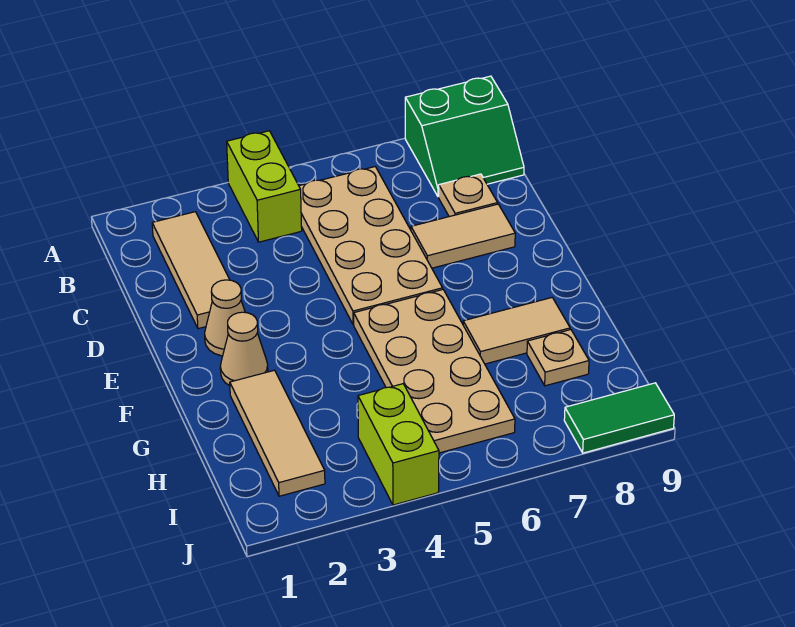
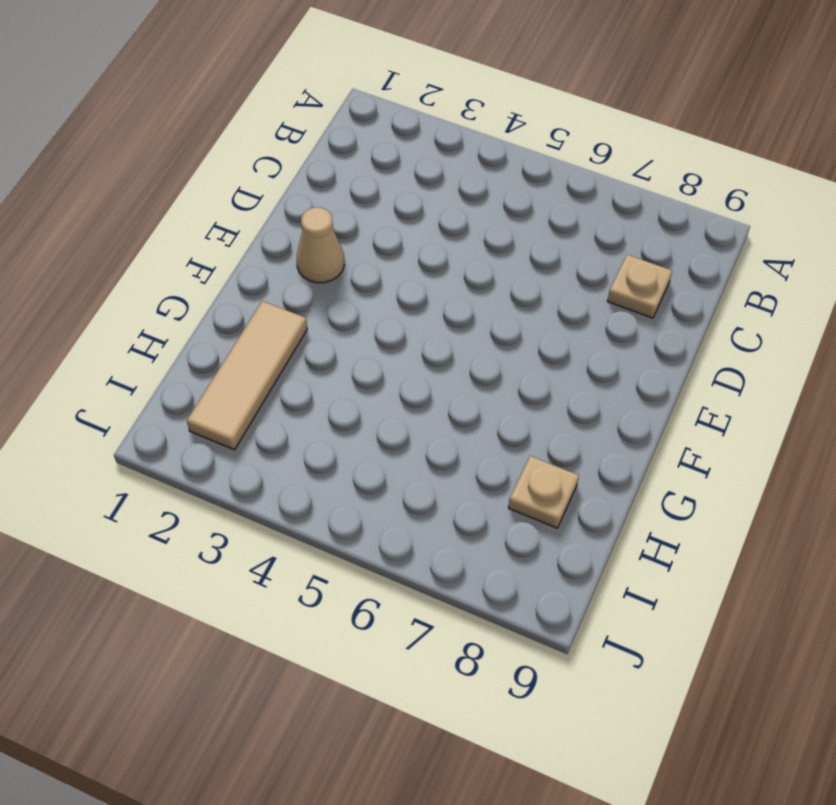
none -> lime 1x2 brick [227,131,302,242]
none -> green 2x2 slope [405,76,524,197]
none -> tan 1x3 tile [152,212,230,329]

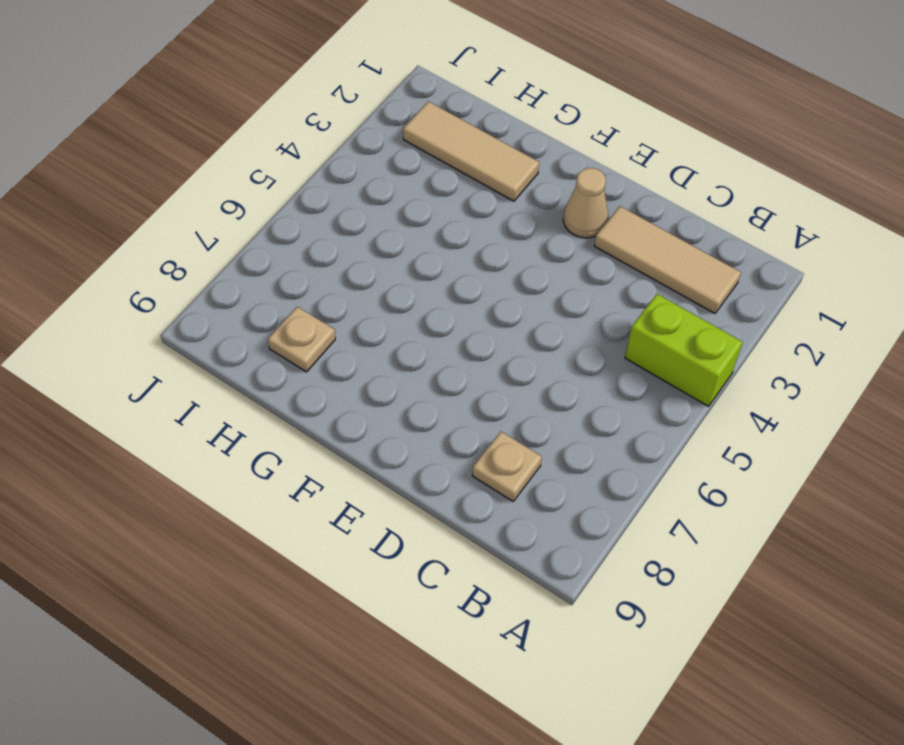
none -> green 2x2 slope [405,76,524,197]
none -> tan 2x4 plate [299,167,443,325]
none -> tan 1x2 tile [411,204,515,268]

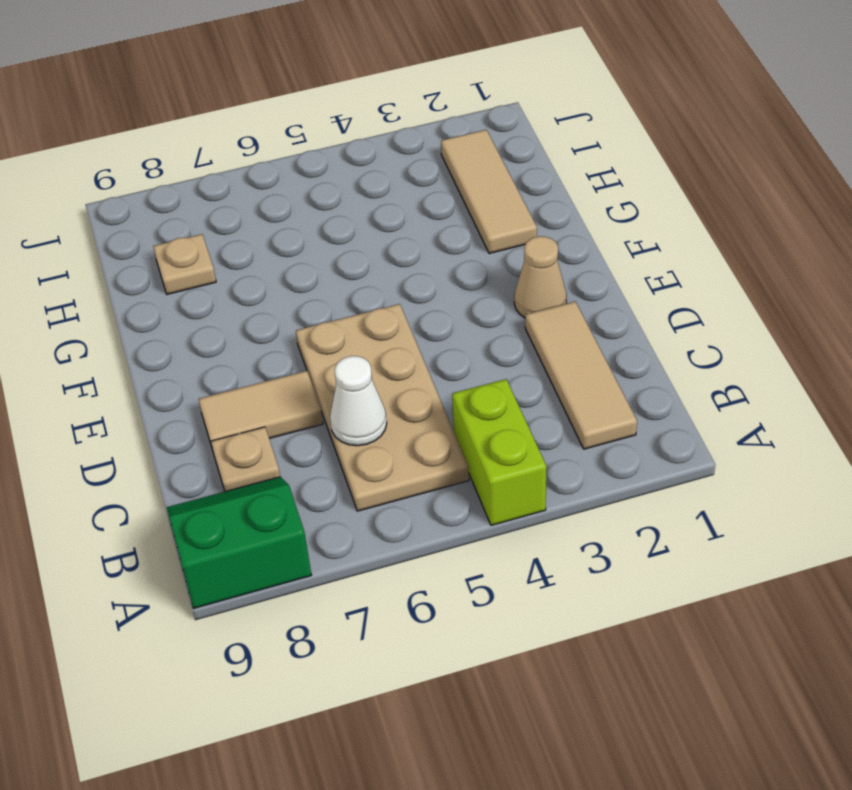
white 1x1 cone [330,356,387,446] -> none
none -> tan 1x1 cone [220,312,268,386]
none -> tan 2x4 plate [354,290,515,453]
none -> tan 1x2 tile [463,298,570,364]

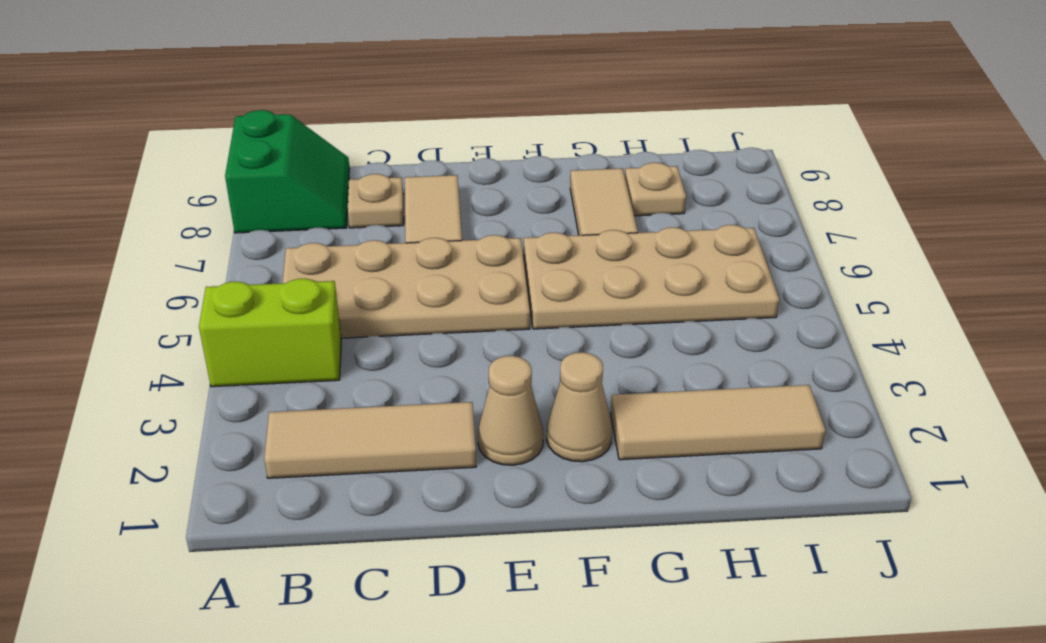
none -> lime 1x2 brick [358,384,439,505]
none -> green 1x2 tile [564,383,674,453]

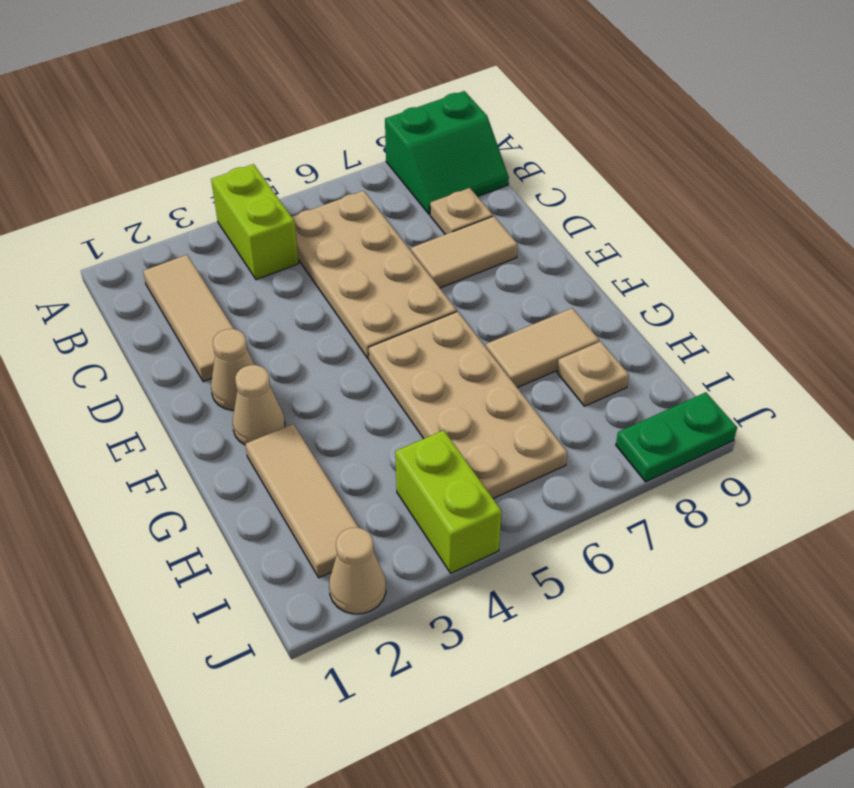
tan 1x1 cone [329,528,386,614] -> none
green 1x2 plate [616,392,737,482] -> green 1x2 tile [564,383,674,453]

